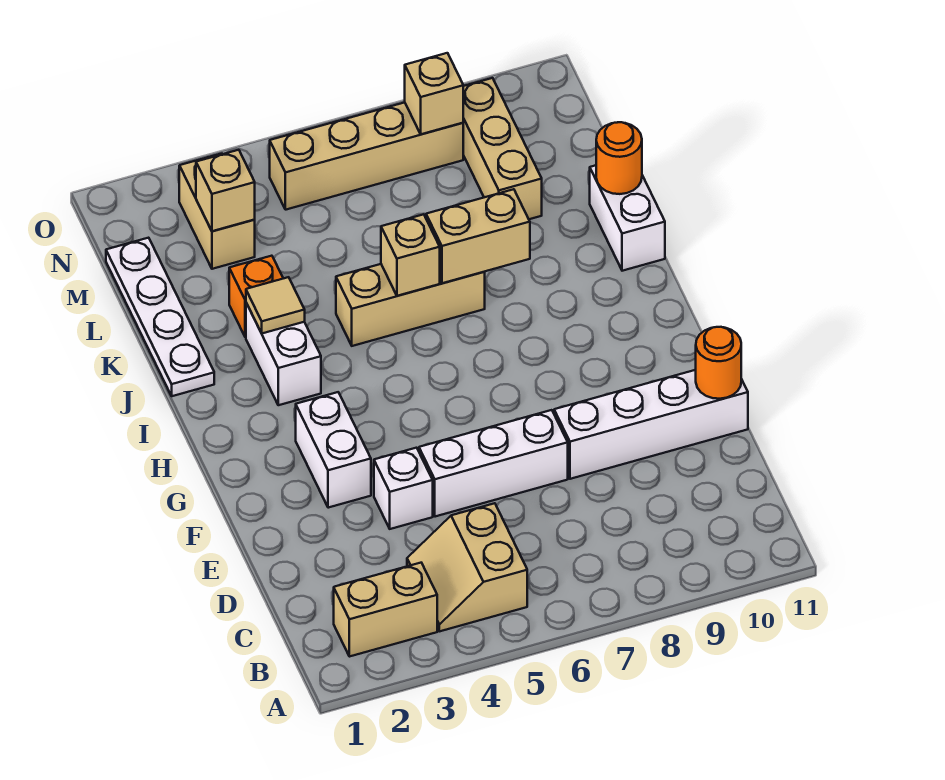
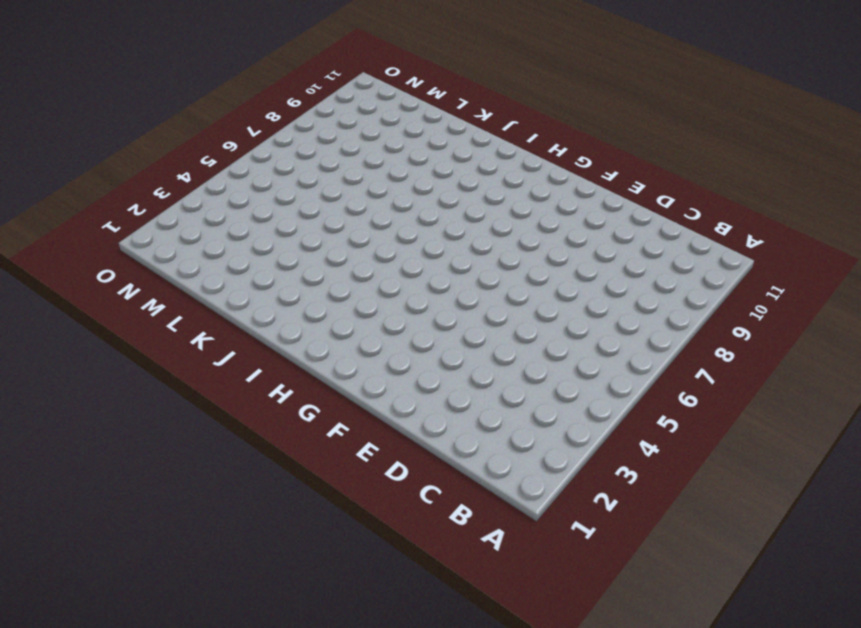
none -> tan 1x2 brick [334,563,437,657]
none -> tan 2x2 slope [407,503,527,631]
none -> white 1x1 brick [374,448,433,529]

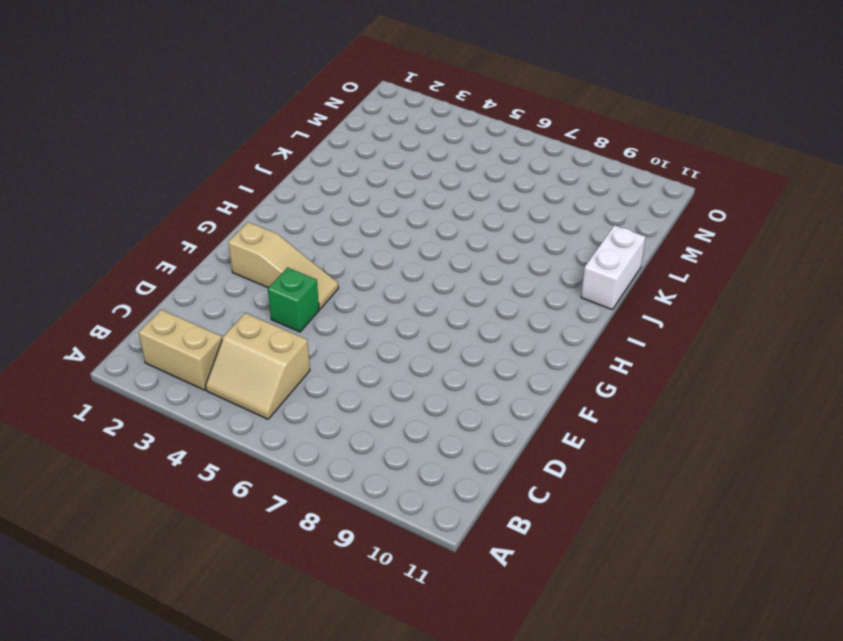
tan 2x2 slope [205,313,310,419] -> tan 2x2 slope turned to [407,503,527,631]
green 1x1 brick [268,268,319,332] -> white 1x1 brick [374,448,433,529]
tan 1x3 slope [228,222,339,309] -> white 1x2 brick [296,392,371,508]
none -> white 1x3 brick [419,410,568,517]
none -> white 1x4 brick [554,370,748,479]
none -> white 1x2 brick [246,303,321,405]

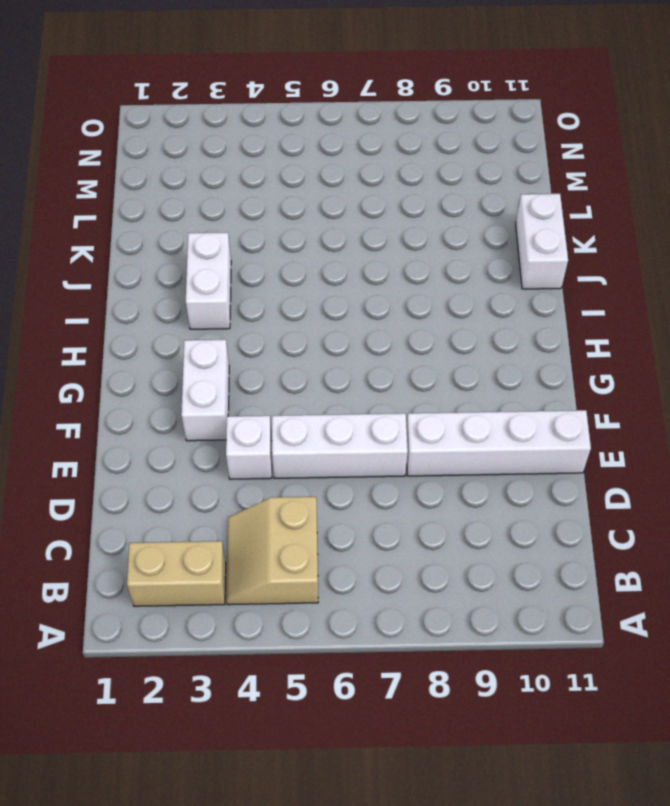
none -> white 1x4 plate [106,238,214,396]
none -> tan 1x3 brick [336,264,485,346]
none -> orange 1x1 brick [229,256,283,337]

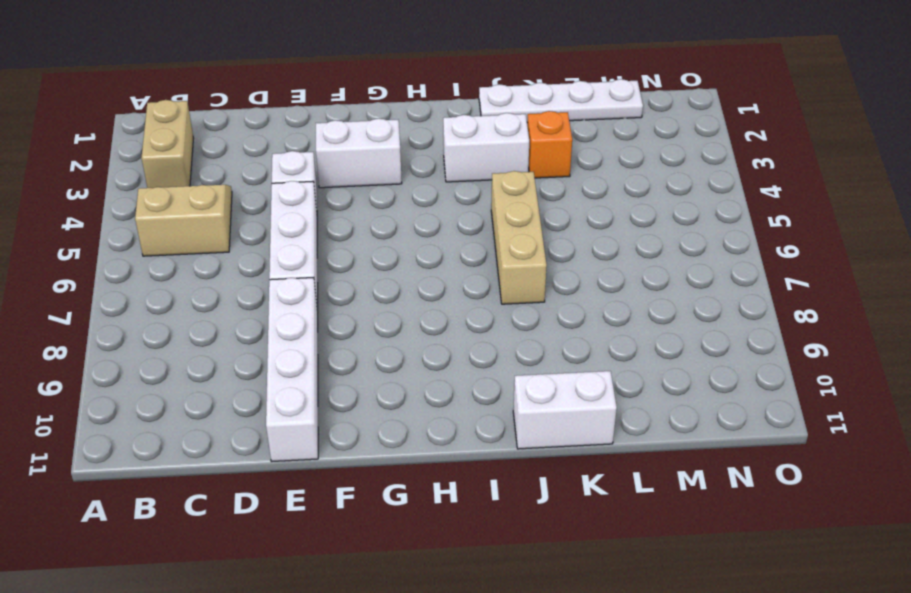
none -> tan 1x3 brick [463,78,542,219]
none -> tan 1x2 brick [179,154,255,269]
none -> tan 1x4 brick [270,102,463,210]

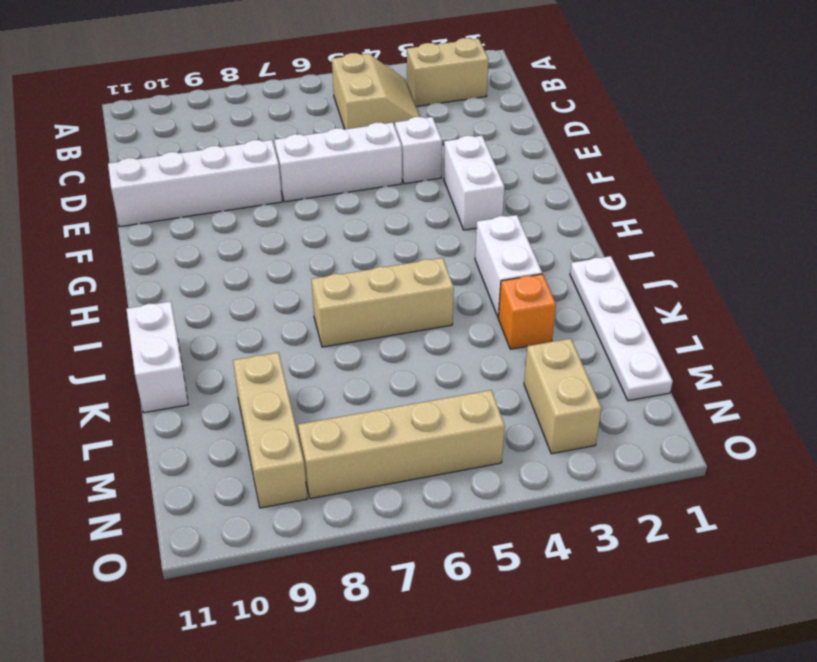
none -> orange 1x1 round brick [696,327,741,399]
none -> tan 1x1 tile [246,277,305,333]
none -> tan 1x1 brick [381,214,440,296]

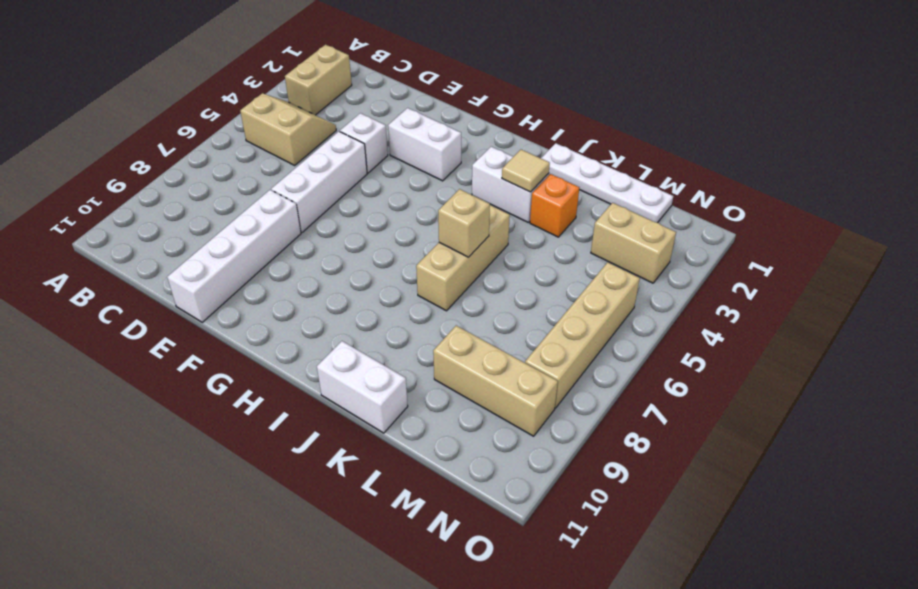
none -> orange 1x1 round brick [696,327,741,399]
none -> tan 1x2 brick [426,189,530,283]
none -> orange 1x1 round brick [596,122,642,194]

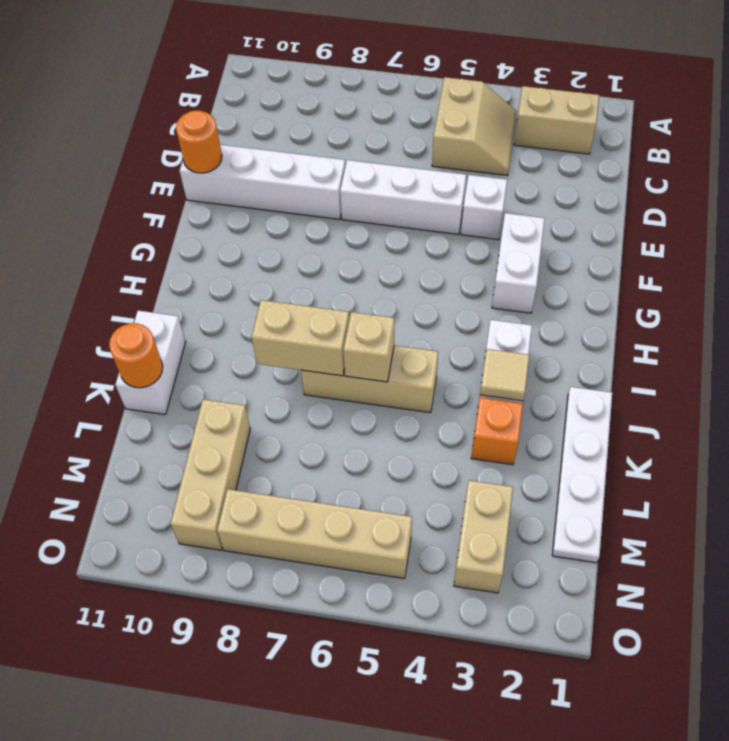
none -> tan 1x1 brick [196,150,255,231]
none -> tan 1x1 brick [405,53,463,134]

